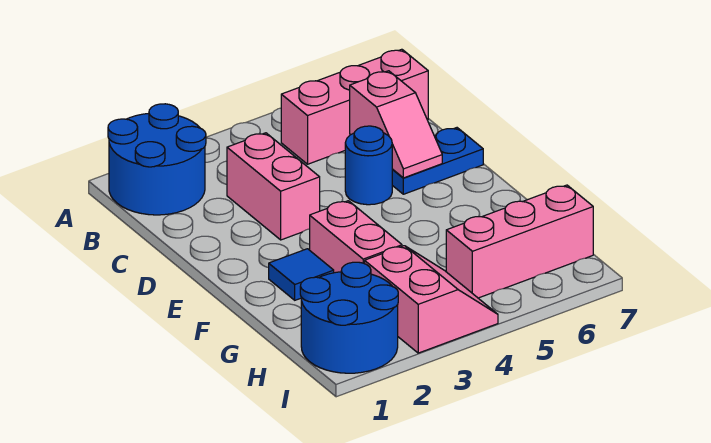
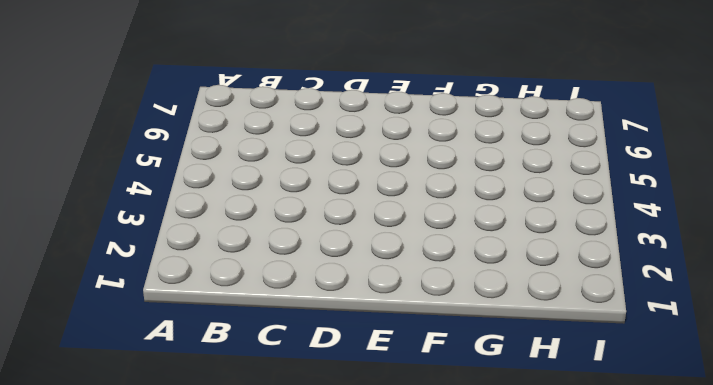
none -> blue 2x2 round brick [108,104,206,215]
none -> pink 1x3 brick [281,49,428,164]

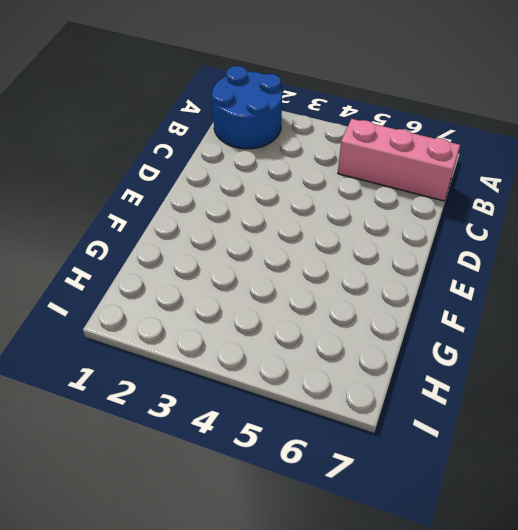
none -> pink 1x2 brick [227,133,320,240]
none -> blue 1x1 round brick [345,126,392,205]

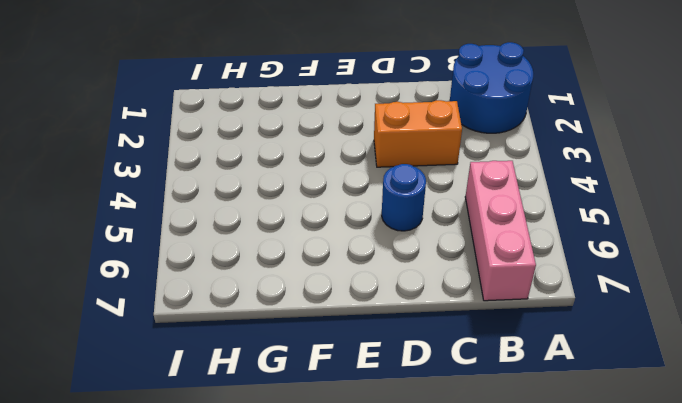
orange 1x2 brick [374,100,462,167] -> pink 1x2 brick [227,133,320,240]
none -> blue 1x2 plate [392,128,483,194]
none -> blue 1x1 tile [269,249,334,300]

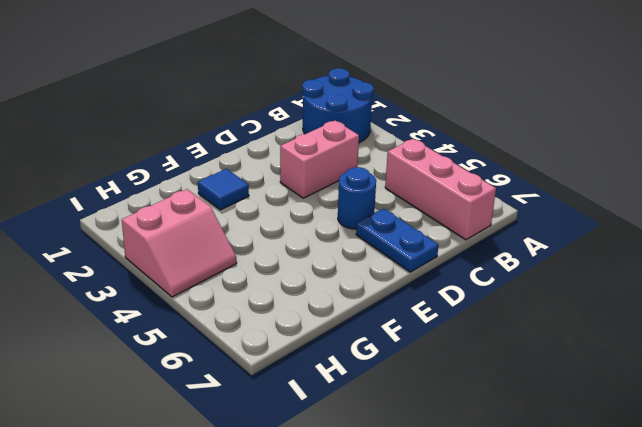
none -> pink 1x2 brick [310,201,402,273]
none -> blue 2x2 round brick [300,262,398,373]

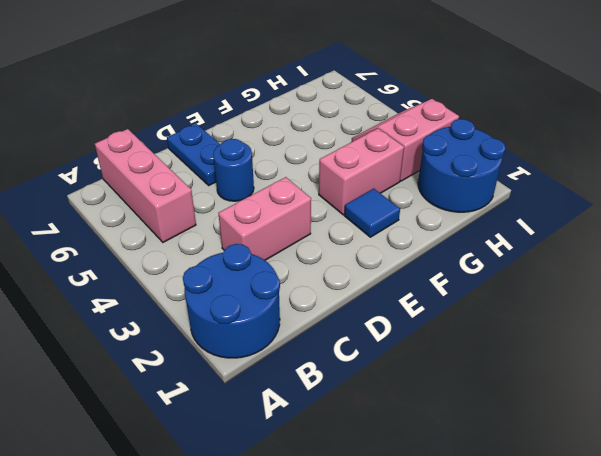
none -> pink 1x3 brick [446,185,593,298]
none -> pink 1x2 slope [350,71,442,178]

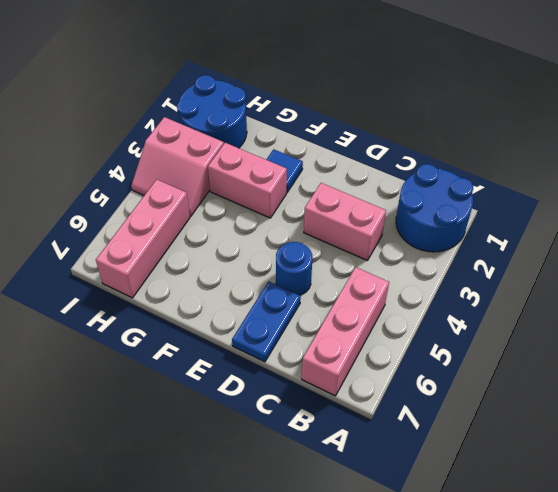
none -> pink 1x2 slope [350,71,442,178]

